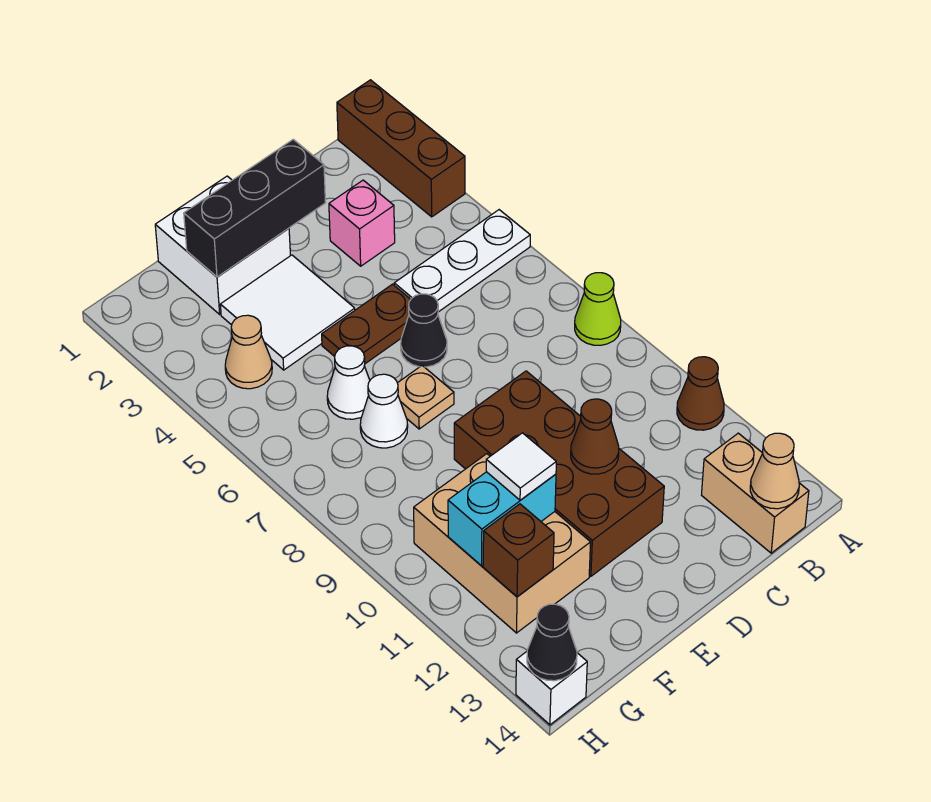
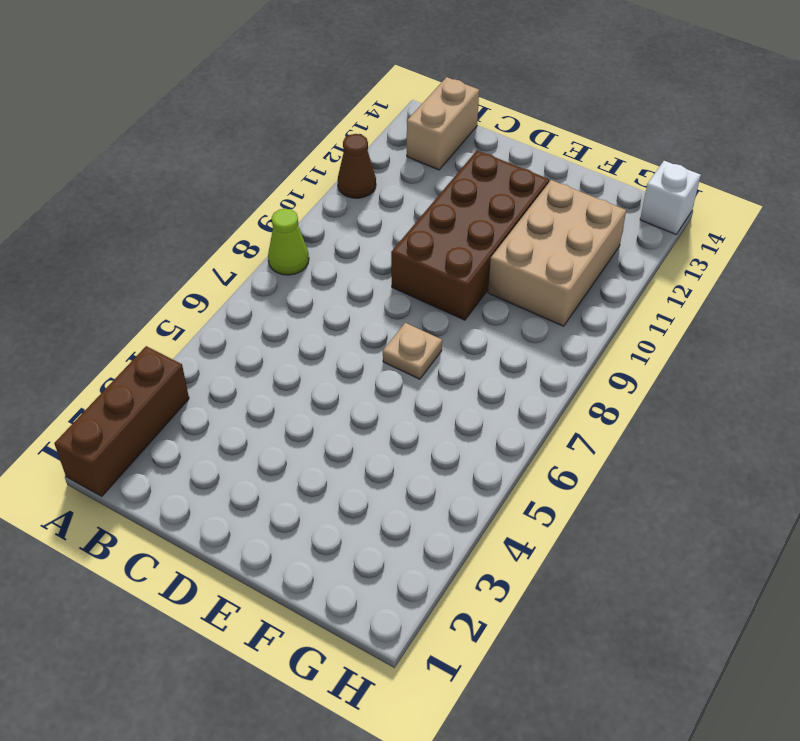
none -> white 1x3 plate [394,210,530,312]
none -> pink 1x1 brick [329,180,395,266]
none -> brown 1x2 plate [322,284,411,364]

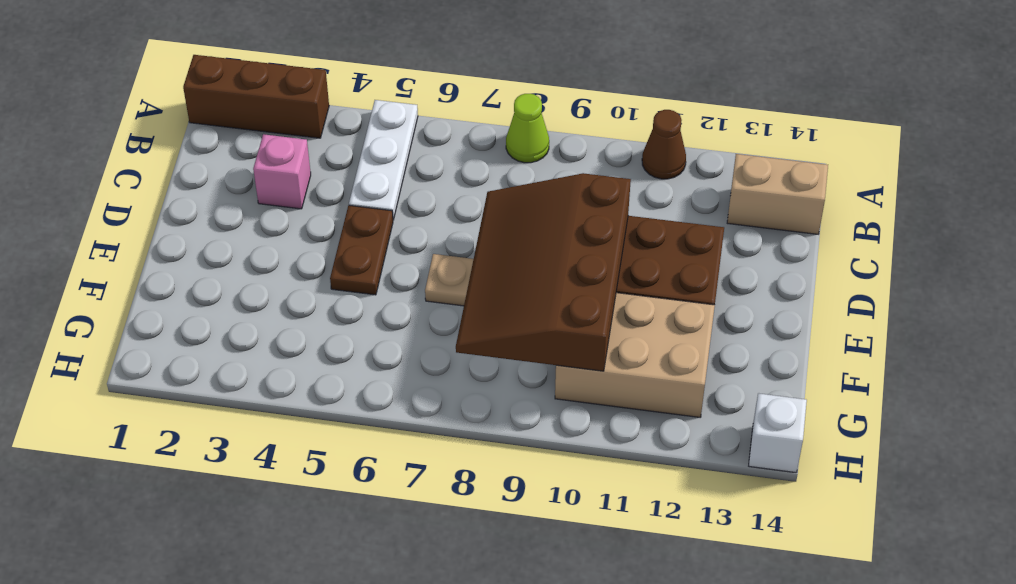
brown 3x4 slope [456,173,631,371] -> none
none -> black 1x1 cone [401,294,447,367]
none -> white 2x2 brick [155,176,291,314]
none -> white 2x2 tile [220,255,355,370]

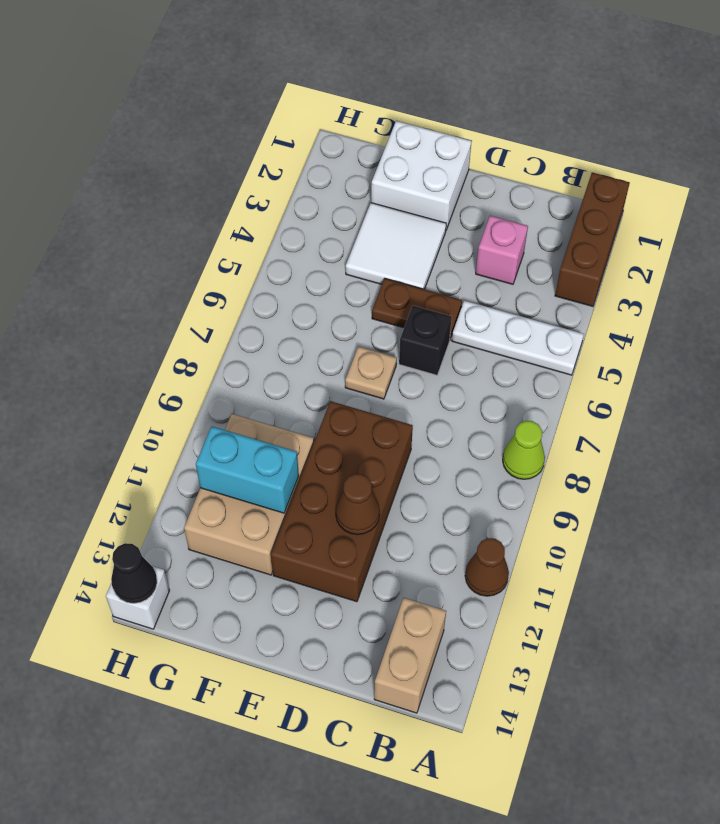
black 1x1 brick [399,306,452,375] -> black 1x1 cone [401,294,447,367]
none -> white 1x1 cone [327,346,370,419]
none -> white 1x1 cone [360,374,408,448]
none -> tan 1x1 cone [225,315,272,389]

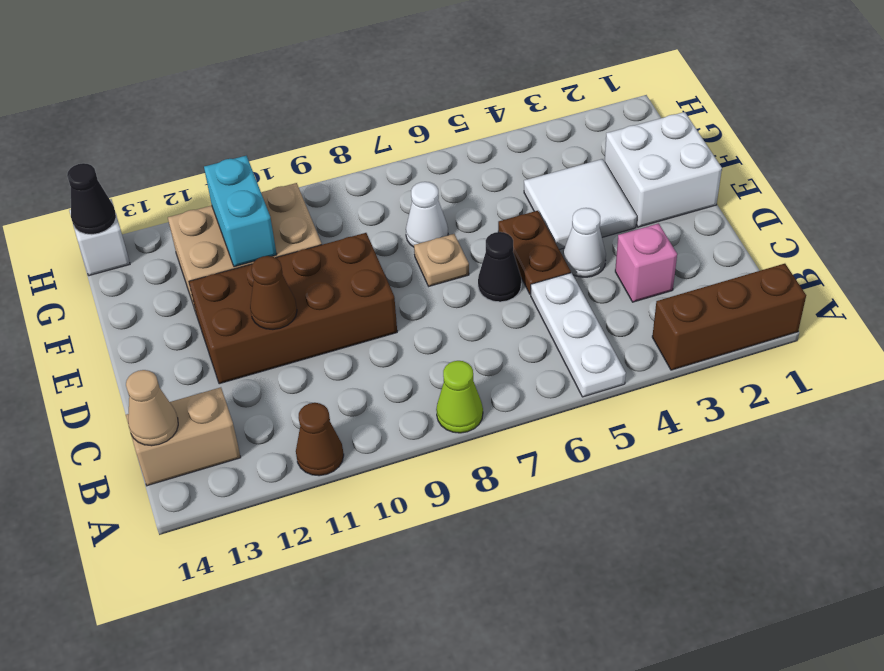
white 1x1 cone [563,208,606,277] -> white 1x1 cone moved to [327,346,370,419]
none -> tan 1x1 cone [225,315,272,389]
none -> black 1x3 brick [184,139,326,277]
none -> brown 1x1 brick [483,504,554,597]

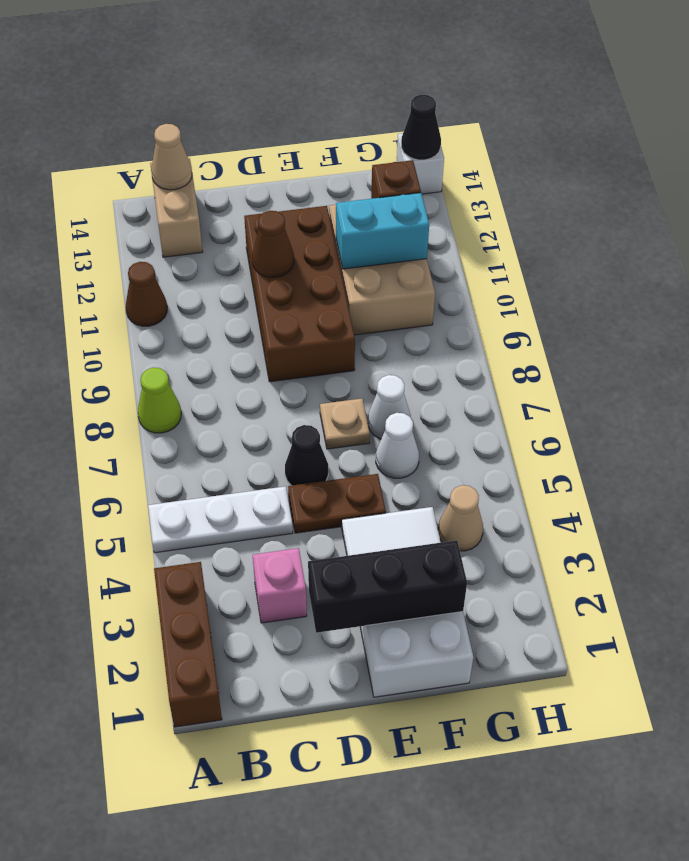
none -> white 1x1 tile [486,433,556,500]

